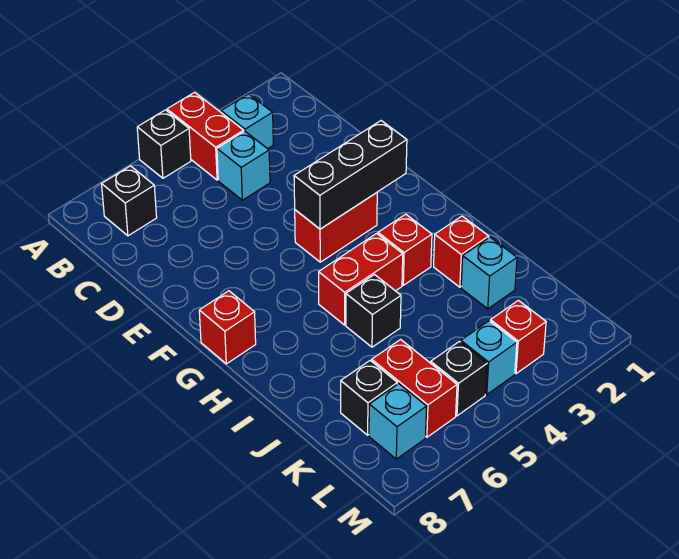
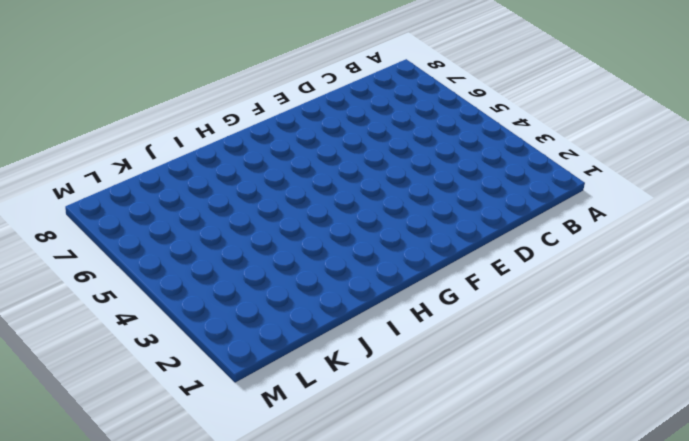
none -> red 1x2 brick [167,92,244,180]
none -> black 1x1 brick [137,110,191,178]
none -> cyan 1x1 brick [221,94,273,149]

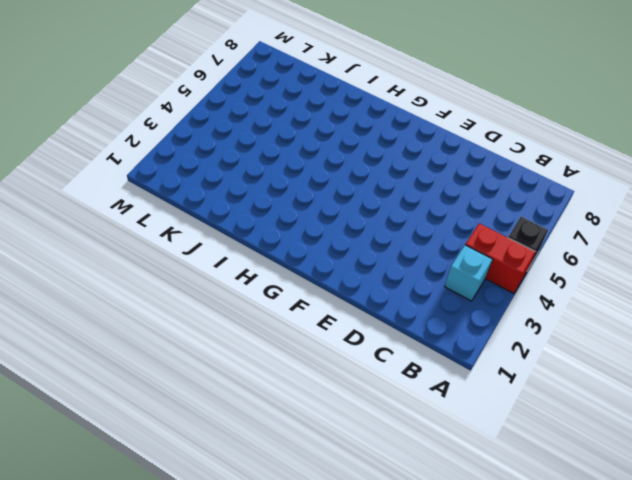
none -> black 1x1 brick [102,166,157,236]
none -> cyan 1x1 brick [217,131,270,200]
none -> red 1x2 brick [295,193,377,262]

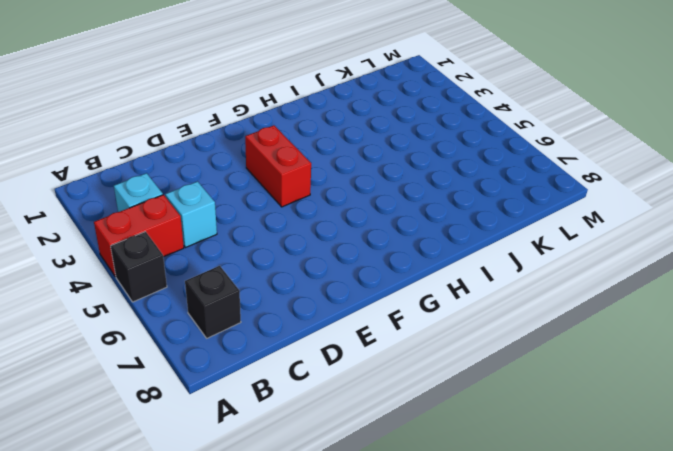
none -> red 1x1 brick [199,291,256,364]
none -> red 1x1 brick [378,214,432,285]
none -> red 1x2 brick [319,234,403,325]

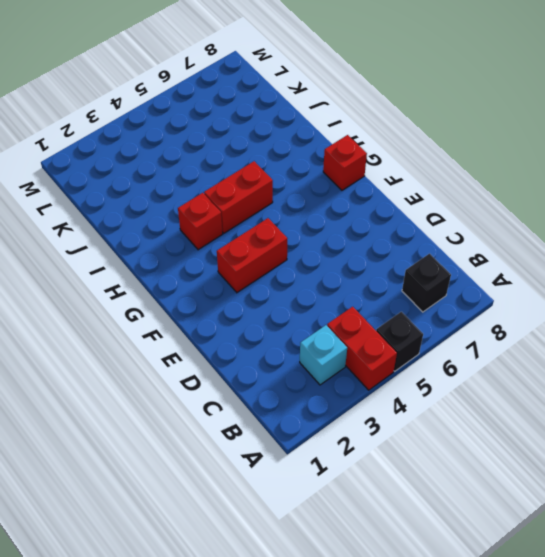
none -> cyan 1x1 brick [217,131,270,200]
none -> red 1x1 brick [434,216,489,287]
none -> black 1x1 brick [346,275,401,347]

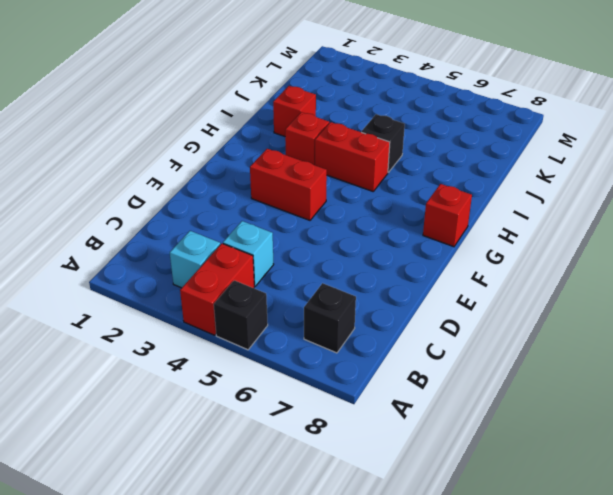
none -> cyan 1x1 brick [461,237,517,309]
none -> red 1x2 brick [372,340,457,437]
none -> black 1x1 brick [341,361,397,435]

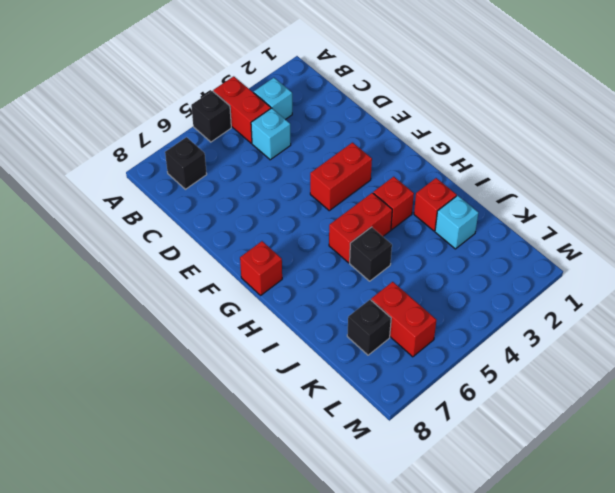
none -> red 1x1 brick [490,300,546,374]
none -> cyan 1x1 brick [461,321,517,394]
none -> black 1x1 brick [431,342,487,416]

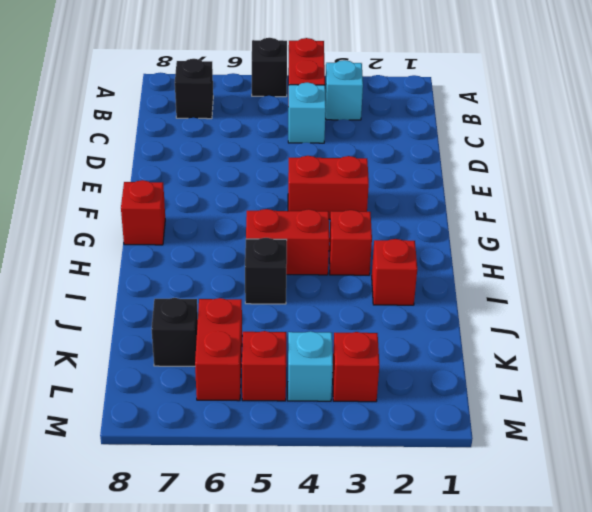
red 1x1 brick [242,331,286,401] -> black 1x1 brick [431,342,487,416]
none -> cyan 1x1 brick [461,237,517,309]
none -> cyan 1x1 brick [369,384,427,459]
none -> black 1x3 brick [294,121,407,229]

